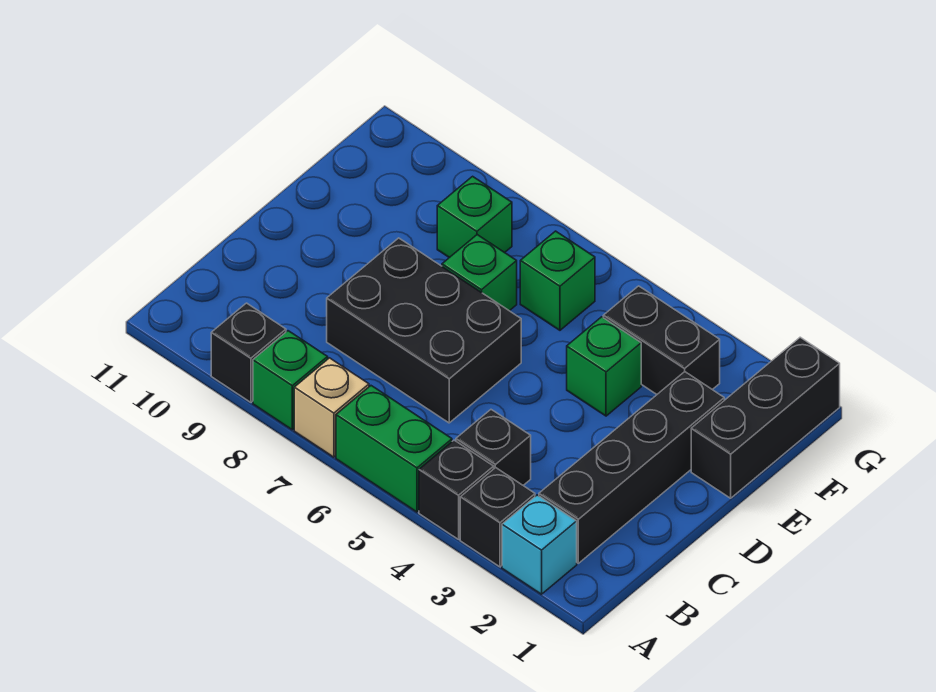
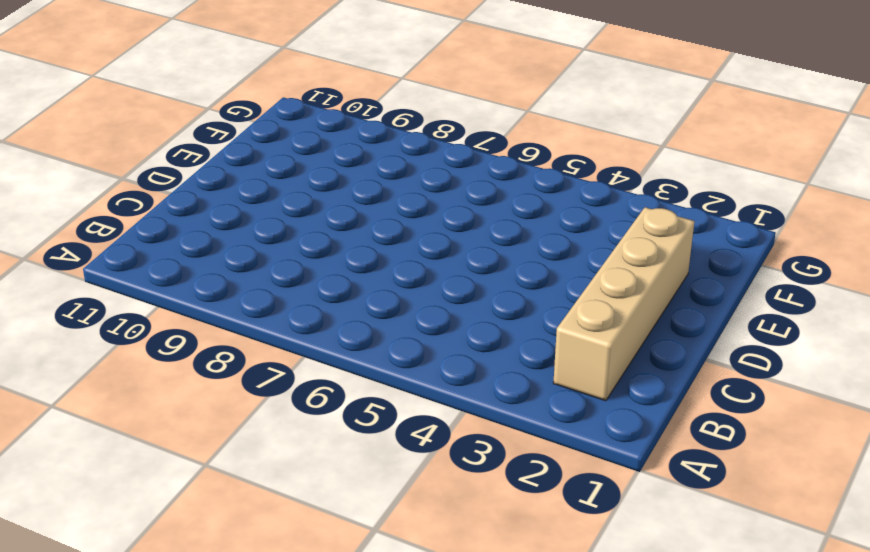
tan 1x4 brick [553,207,694,401] -> black 1x4 brick [539,372,724,563]
none -> cyan 1x1 brick [502,495,577,594]
none -> black 1x1 brick [460,468,535,567]
none -> black 1x1 brick [419,440,494,539]

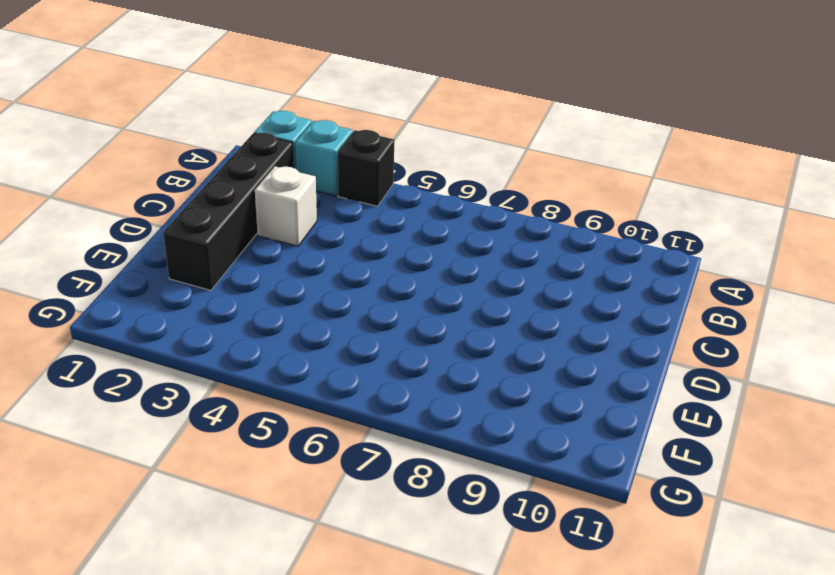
cyan 1x1 brick [296,120,353,196] -> black 1x1 brick [460,468,535,567]
white 1x1 brick [255,166,317,246] -> none
none -> green 1x2 brick [336,386,452,512]
none -> tan 1x1 brick [294,358,369,457]
none -> green 1x1 brick [253,331,328,430]

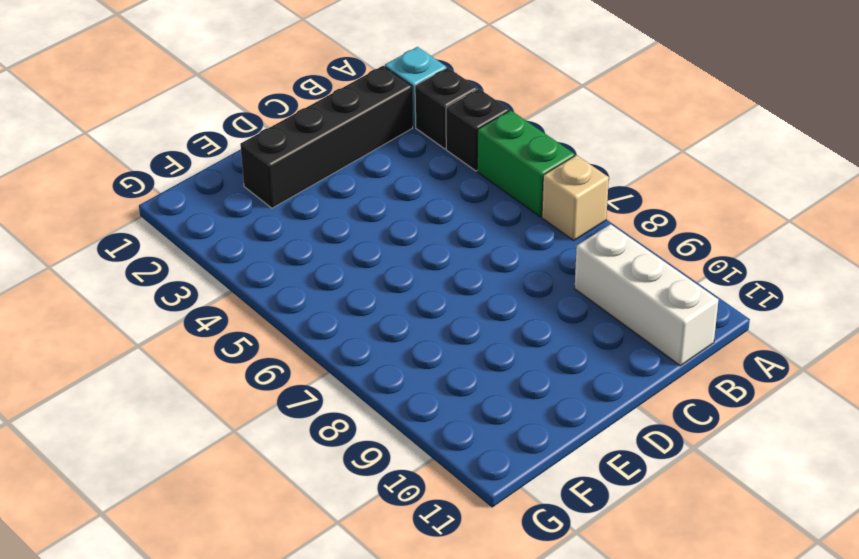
white 1x3 brick [575,224,718,366] -> none
none -> green 1x1 brick [253,331,328,430]
none -> black 1x1 brick [211,303,286,402]
none -> black 1x1 brick [456,410,531,485]

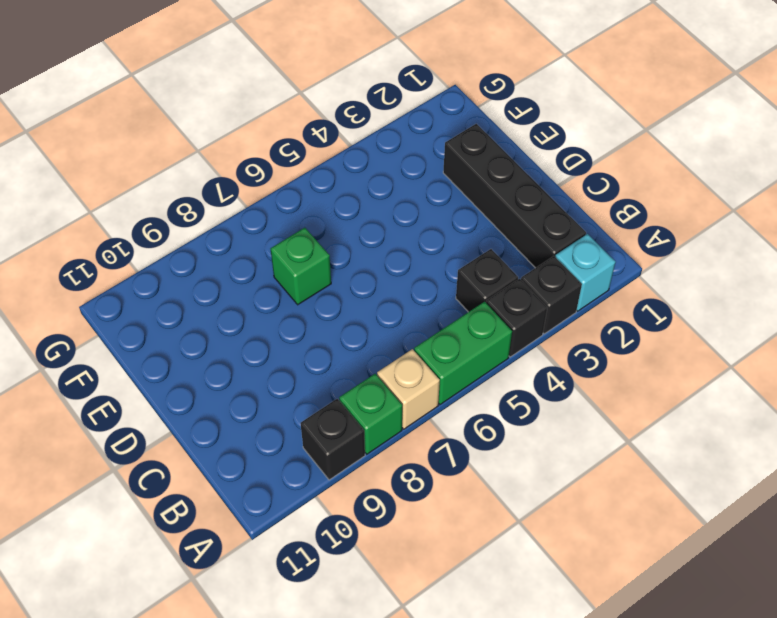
none -> black 2x3 brick [327,238,521,423]
none -> black 1x3 brick [691,337,840,498]
none -> green 1x1 brick [567,317,641,416]

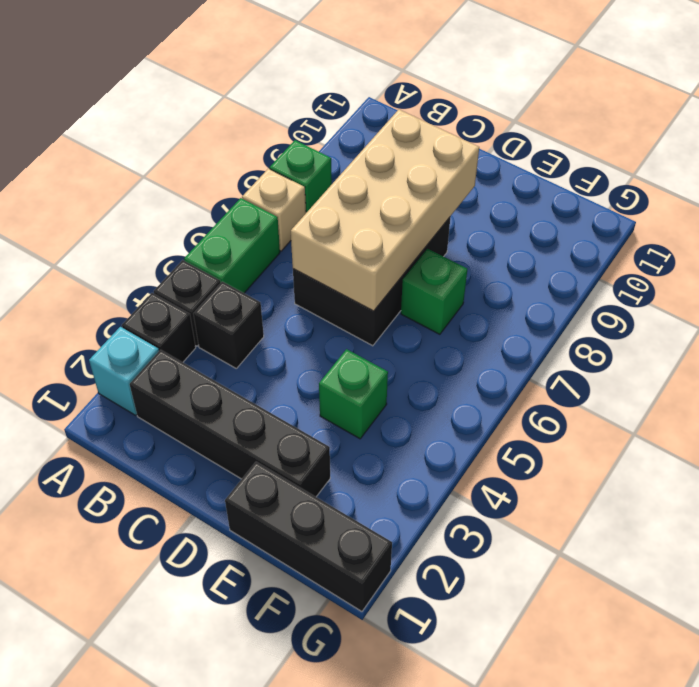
tan 2x4 brick [291,110,479,311] -> none
none -> black 1x1 brick [211,303,286,402]
none -> black 1x2 brick [603,286,720,394]
none -> green 1x1 brick [520,231,595,330]

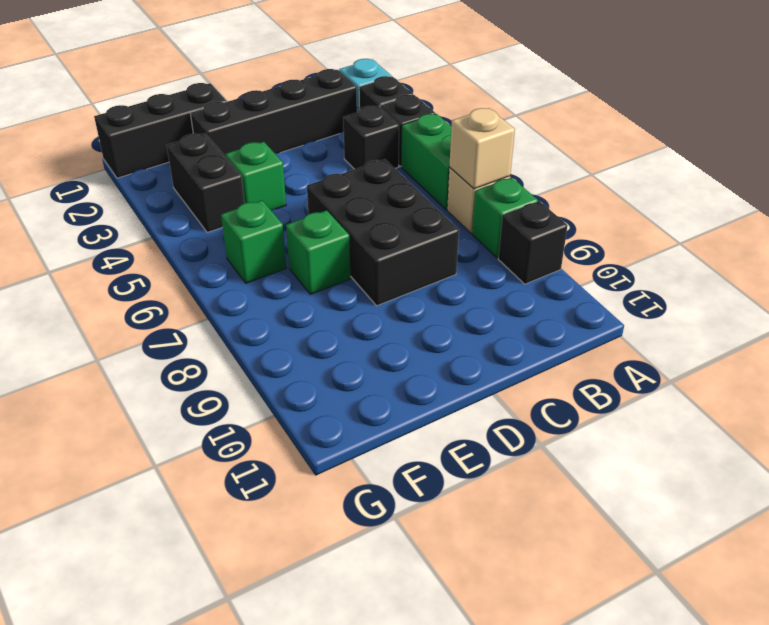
tan 1x1 brick [449,108,515,189] -> none
none -> green 1x1 brick [437,176,512,258]

